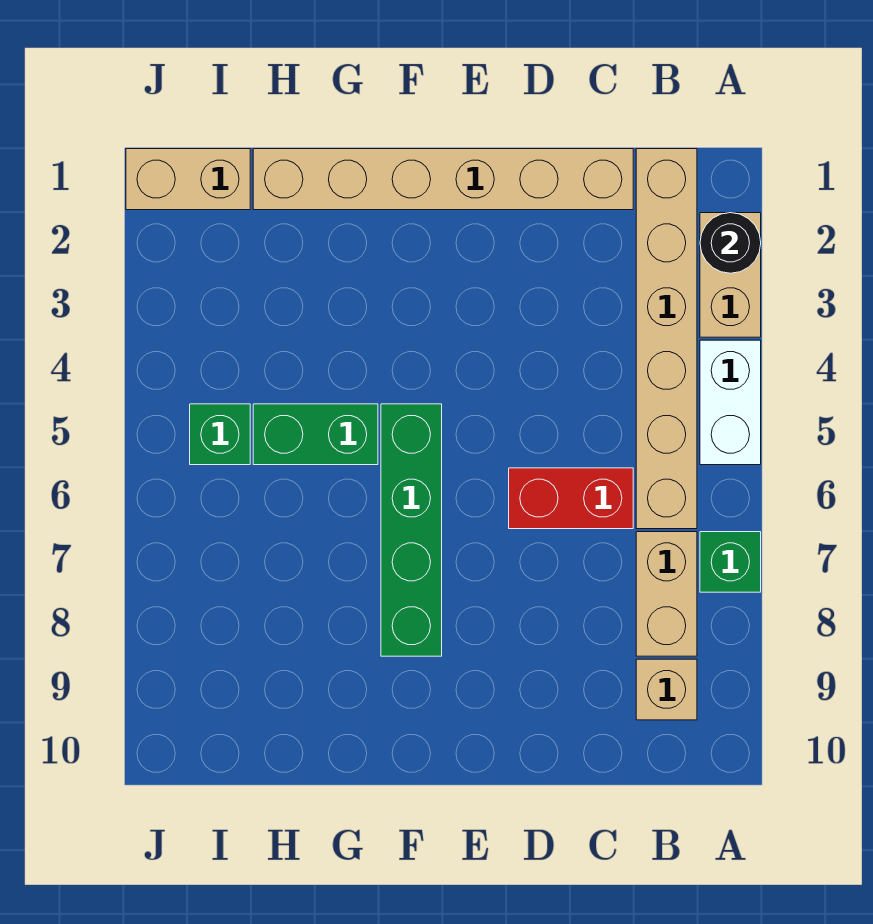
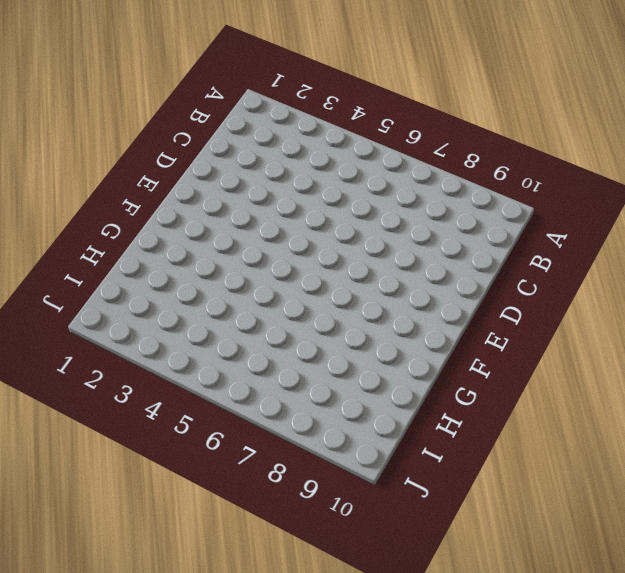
none -> tan 1x2 brick [700,213,761,337]
none -> white 1x2 brick [700,340,761,465]
none -> green 1x1 brick [700,532,761,592]

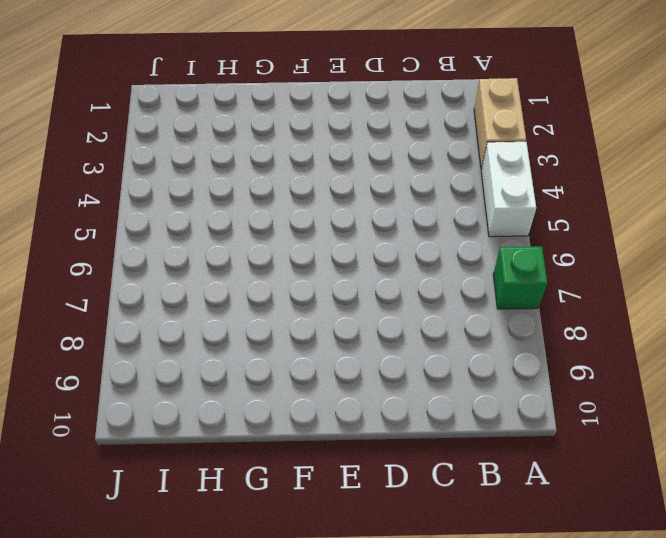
none -> tan 1x6 brick [636,149,697,529]
none -> tan 1x2 brick [636,532,697,656]
none -> tan 1x1 brick [636,659,697,720]

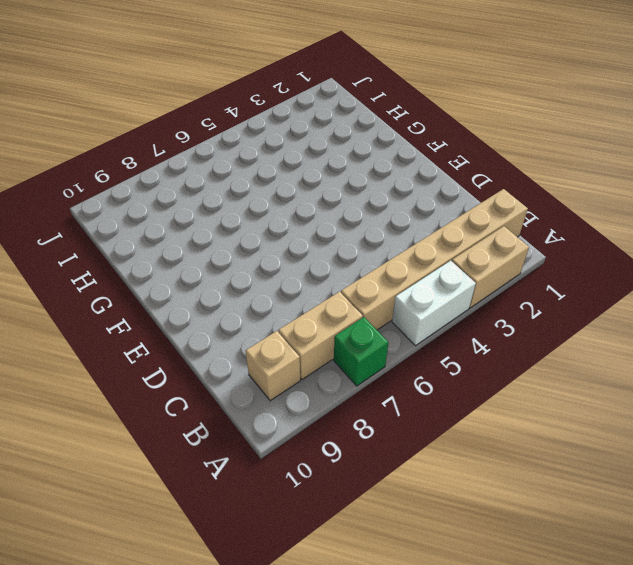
none -> tan 1x6 brick [253,149,633,210]
none -> red 1x2 brick [509,468,633,529]
none -> green 1x4 brick [381,404,442,656]

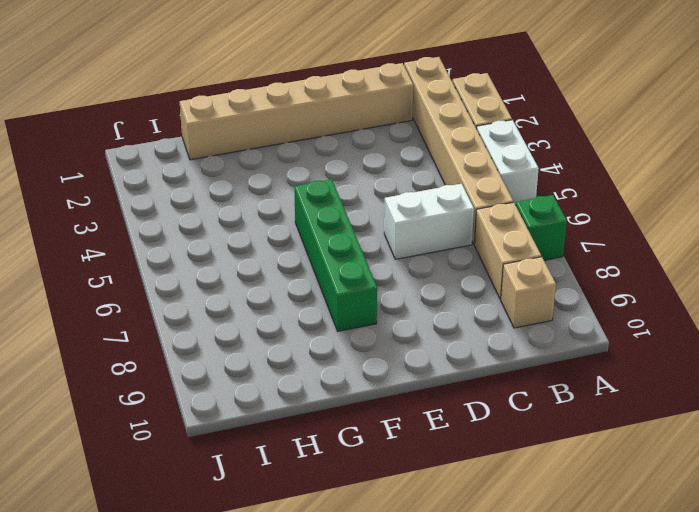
white 1x2 brick [384,184,474,259] -> red 1x2 brick [509,468,633,529]
none -> green 1x2 brick [253,404,378,465]
none -> tan 1x2 brick [126,149,250,210]
none -> green 1x1 brick [190,404,250,465]

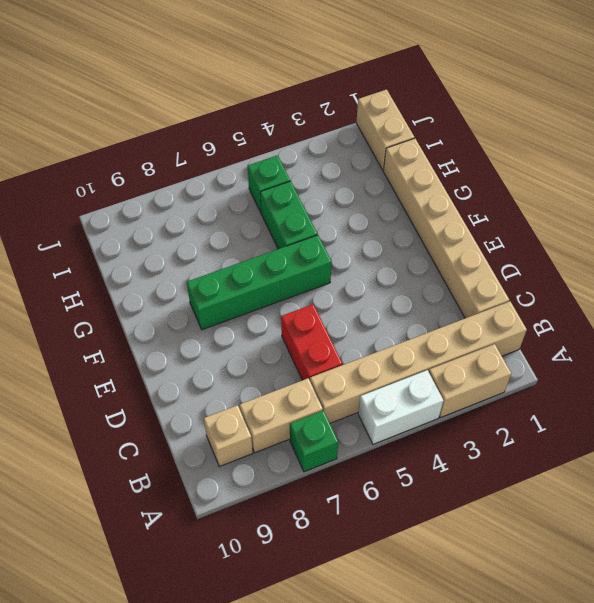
none -> black 1x1 round brick [700,213,761,273]

